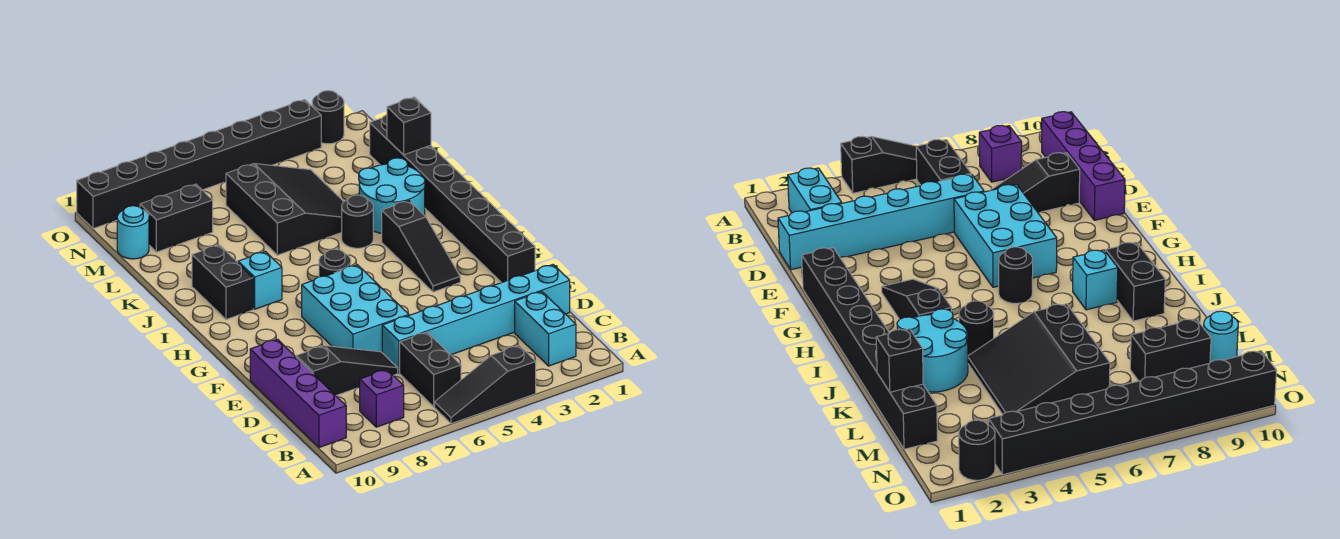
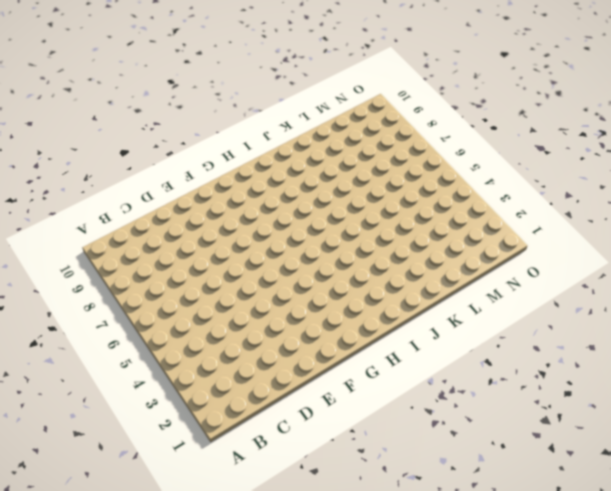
none -> black 1x3 slope [435,346,536,424]
none -> cyan 1x2 brick [515,291,576,366]
none -> black 1x2 brick [400,332,461,407]

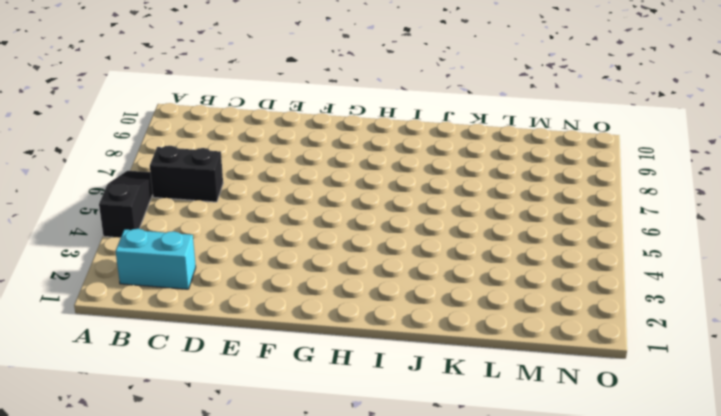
none -> purple 1x1 brick [360,370,404,427]
none -> purple 1x4 brick [250,339,346,447]
none -> cyan 1x6 brick [382,265,570,373]

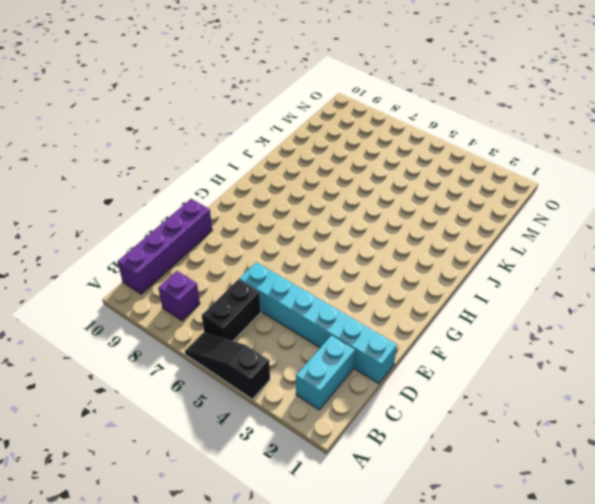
none -> black 1x3 slope [296,346,398,395]
none -> cyan 2x3 brick [302,265,409,352]
none -> black 1x8 brick [370,115,535,283]

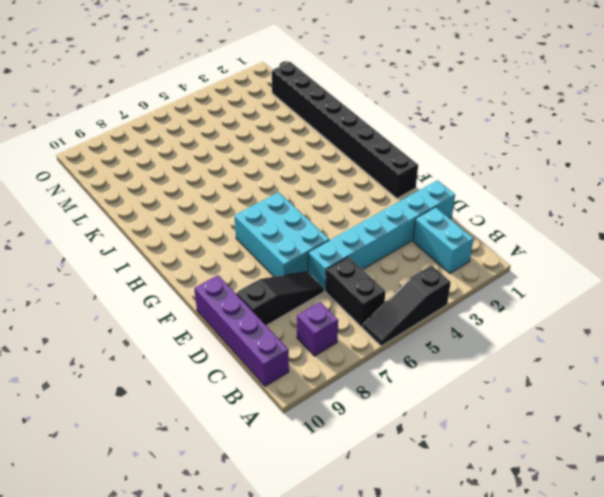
none -> black 1x3 slope [382,201,460,292]
none -> black 1x1 round brick [319,249,351,277]
none -> cyan 1x1 brick [238,252,282,309]

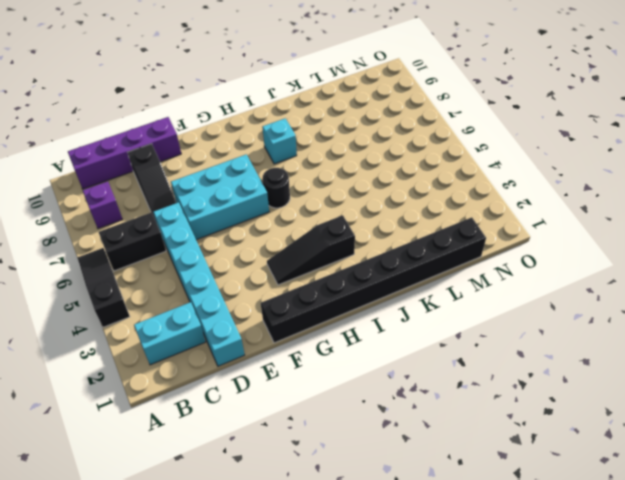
none -> black 1x2 brick [192,245,253,319]
none -> cyan 2x2 round brick [359,158,425,233]
none -> black 1x1 round brick [342,195,373,248]

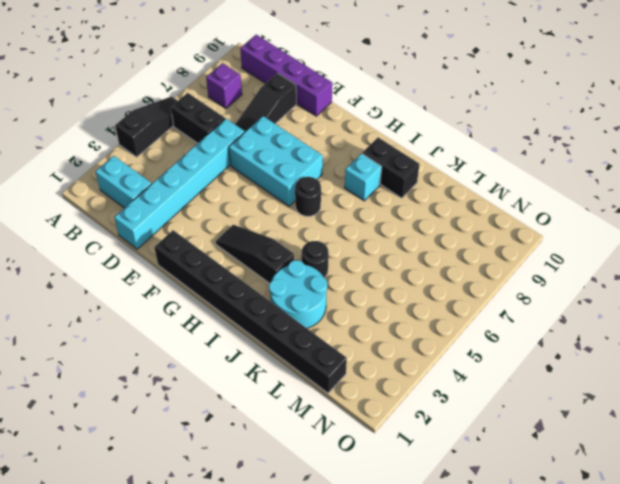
none -> black 3x3 slope [226,164,344,255]
none -> black 1x2 brick [140,184,213,252]
none -> cyan 1x1 round brick [117,206,149,259]

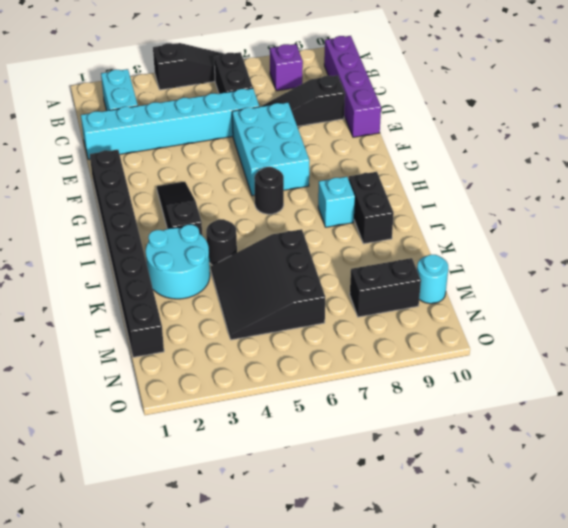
none -> black 1x1 round brick [312,91,344,144]
none -> black 1x8 brick [77,100,321,229]
none -> black 1x1 brick [387,97,431,155]

